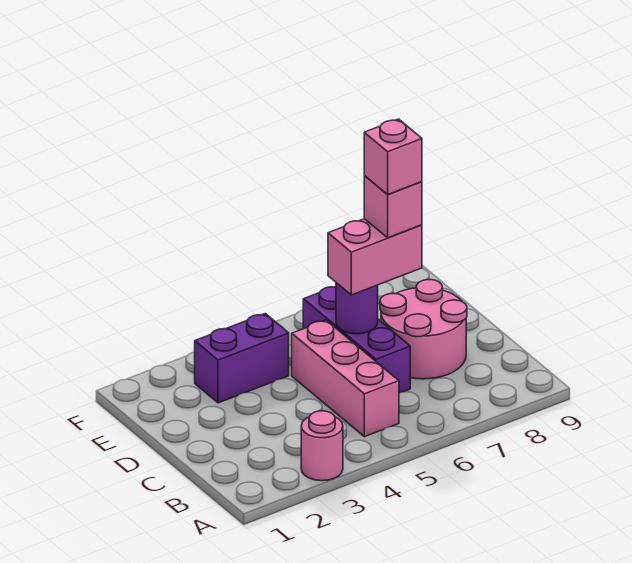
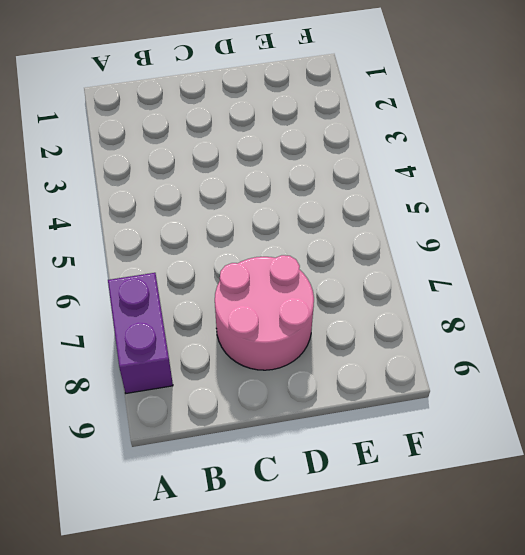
purple 1x2 brick [108,273,173,393] -> purple 1x2 brick moved to [195,314,289,403]
none -> pink 1x1 round brick [301,411,343,481]
none -> pink 1x3 brick [292,320,399,437]

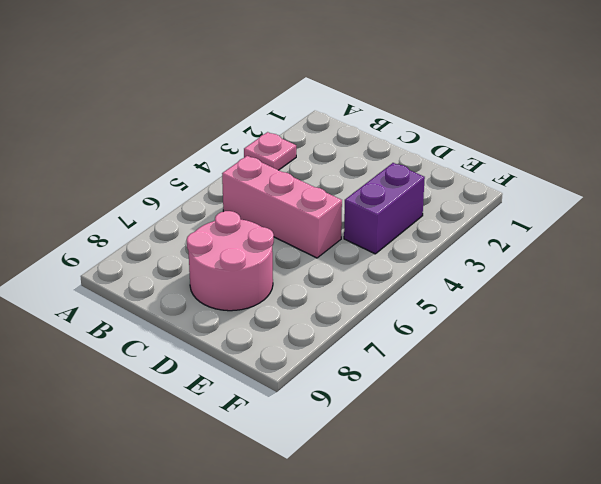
pink 1x1 plate [244,132,296,170] -> pink 1x1 round brick [301,411,343,481]
none -> purple 1x3 brick [303,286,410,393]
none -> purple 1x1 round brick [336,283,378,334]

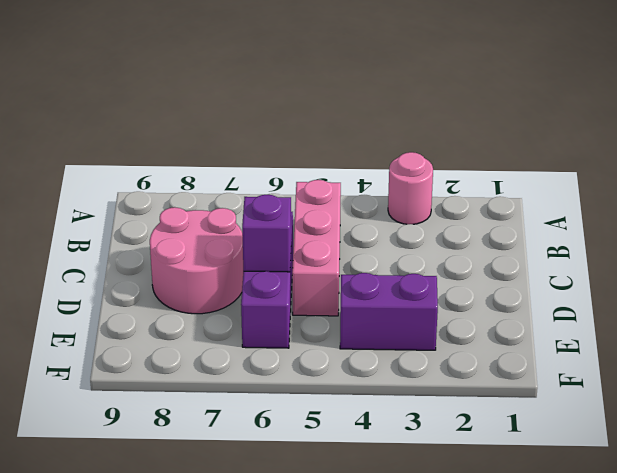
purple 1x1 brick [242,195,291,272] -> purple 1x1 round brick [336,283,378,334]
none -> pink 1x2 brick [328,219,422,295]
none -> pink 1x1 brick [364,175,422,238]

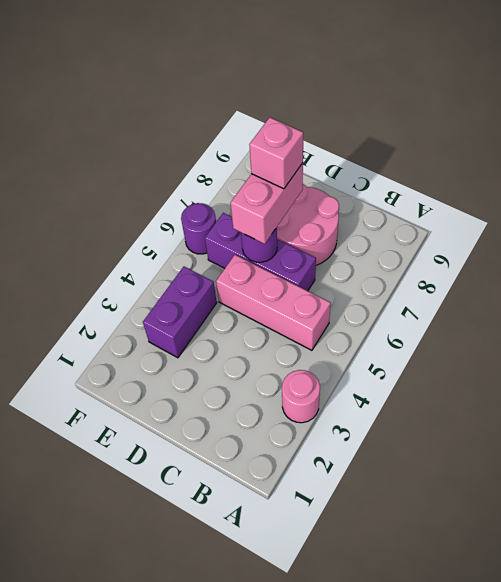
purple 1x1 round brick [181,203,216,254] -> none
none -> pink 1x1 brick [364,119,422,195]

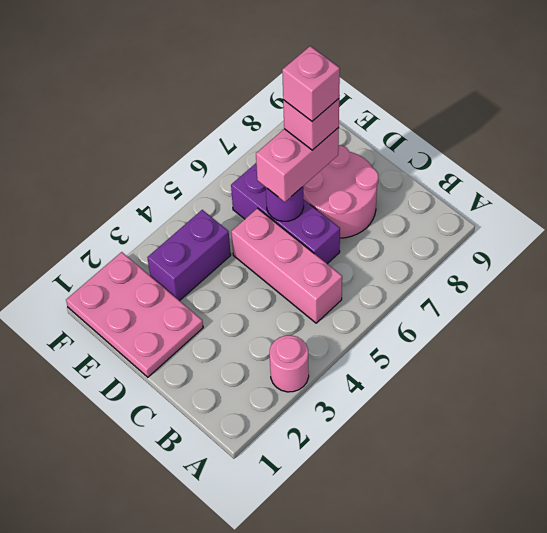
pink 2x3 plate [66,252,203,377] -> none

